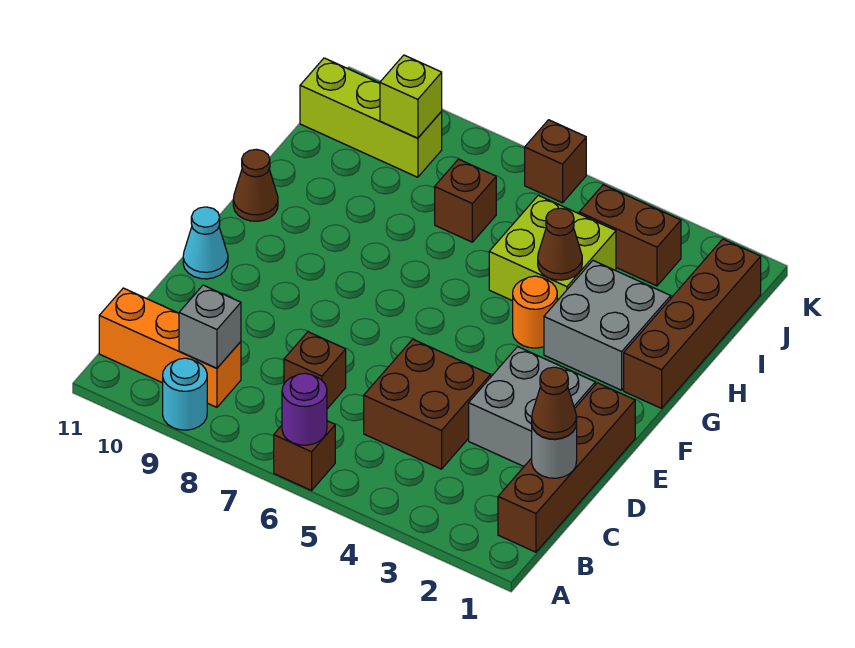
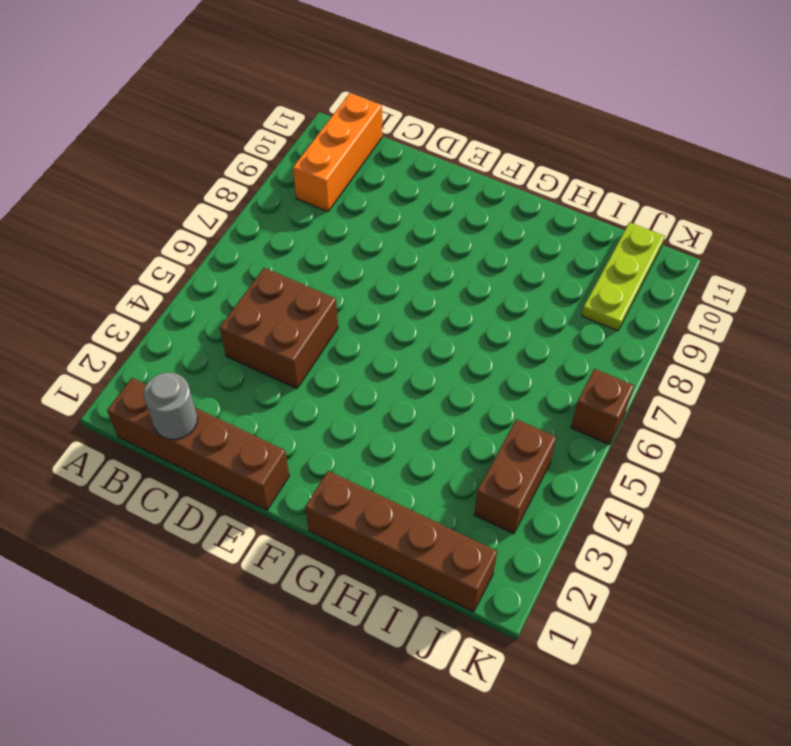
lime 1x3 plate [582,222,665,331] -> lime 1x3 brick [300,58,442,177]
none -> brown 1x1 brick [274,421,335,490]
none -> cyan 1x1 round brick [163,358,207,430]
none -> brown 1x1 brick [284,332,346,409]

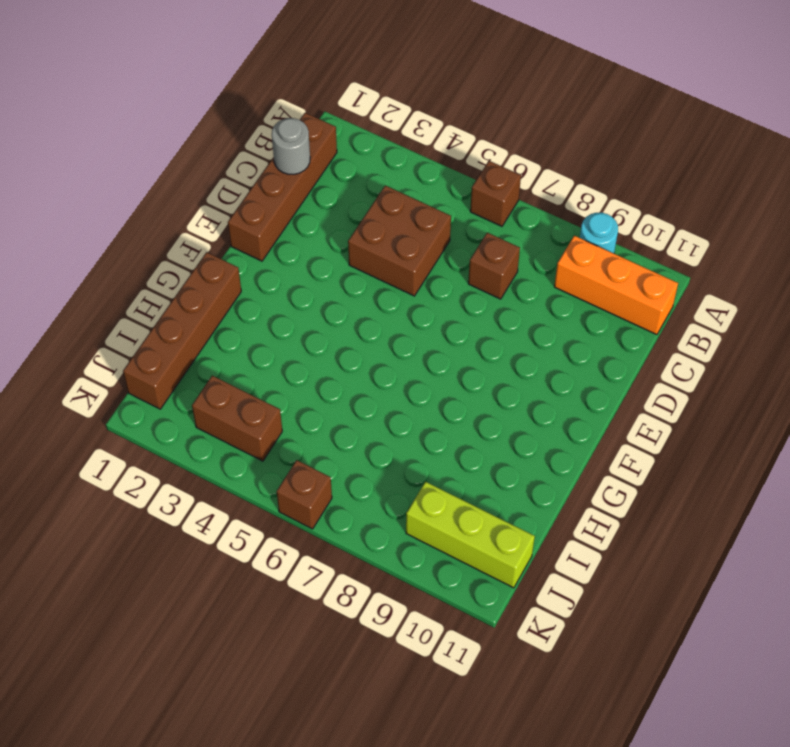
none -> grey 2x2 brick [469,347,595,466]
none -> cyan 1x1 cone [183,207,228,279]
none -> grey 2x2 brick [544,261,671,390]

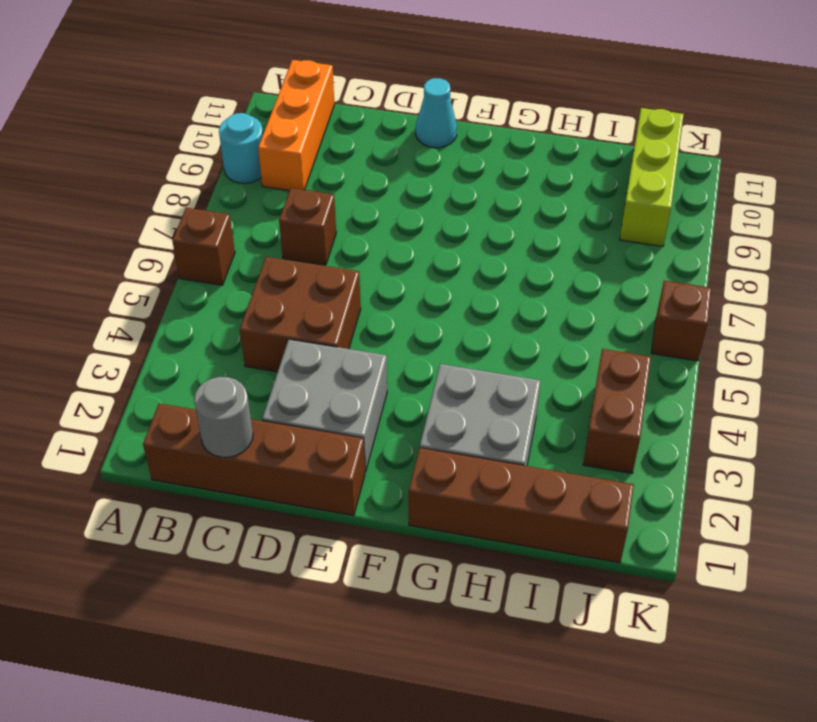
none -> orange 1x1 round brick [513,276,557,348]
none -> brown 1x1 cone [233,149,278,221]
none -> lime 2x2 brick [489,195,616,301]

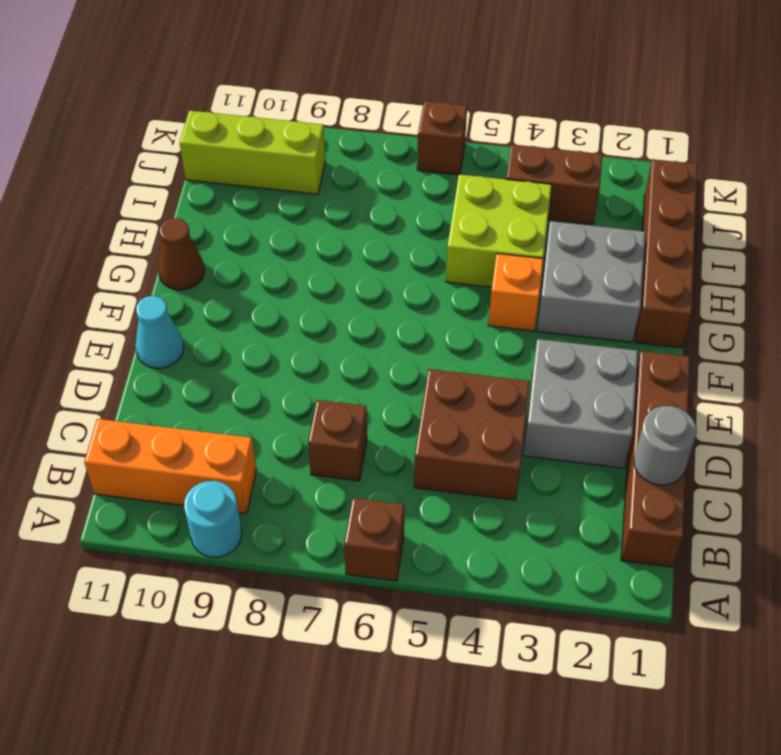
orange 1x1 brick [488,254,543,331] -> orange 1x1 round brick [513,276,557,348]
none -> brown 1x1 brick [435,159,496,242]
none -> purple 1x1 round brick [282,373,327,445]
none -> grey 1x1 brick [179,285,241,368]

